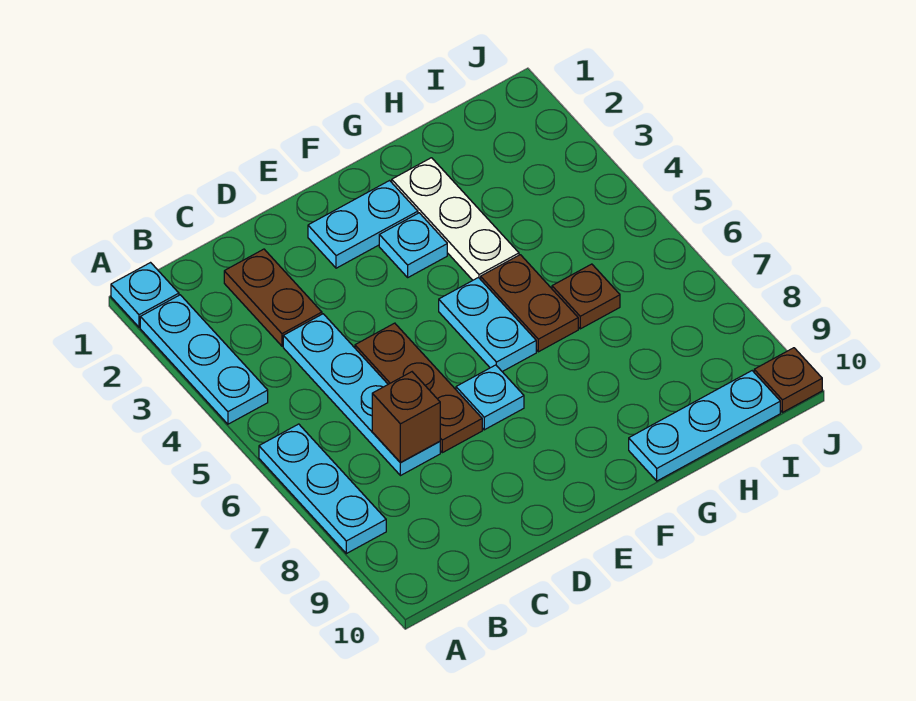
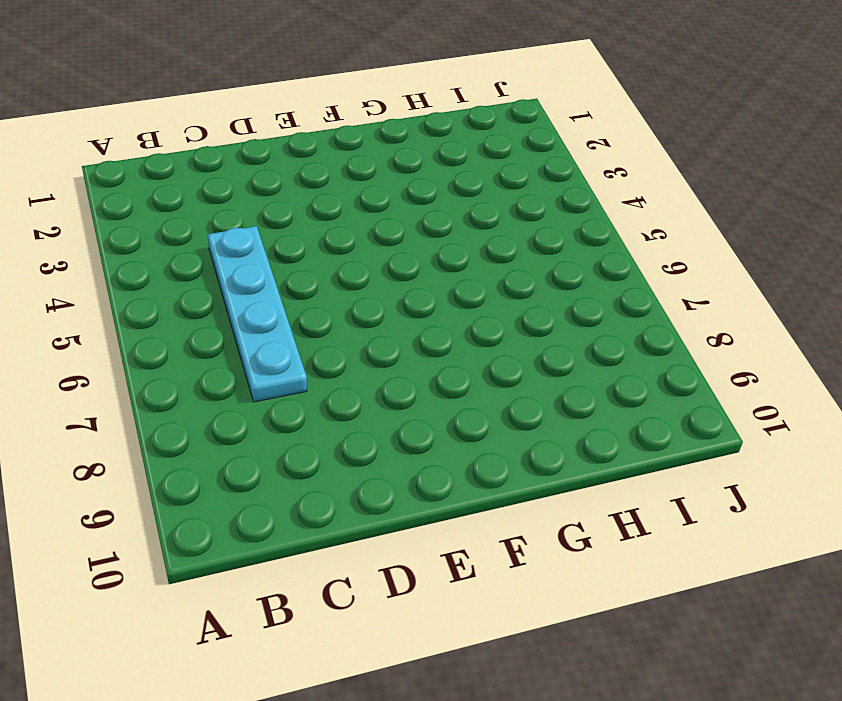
none -> cyan 1x1 plate [111,263,179,327]
none -> cyan 1x3 plate [140,295,268,424]
none -> cyan 1x3 plate [259,424,386,554]

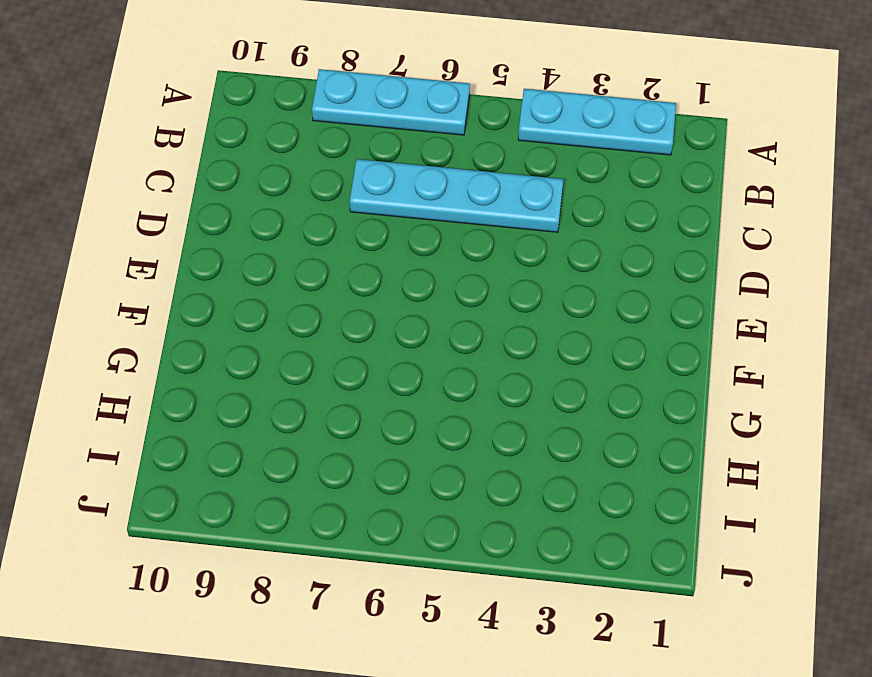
none -> cyan 1x1 plate [111,263,179,327]
none -> brown 1x2 plate [224,249,322,346]
none -> brown 1x3 plate [355,323,482,453]

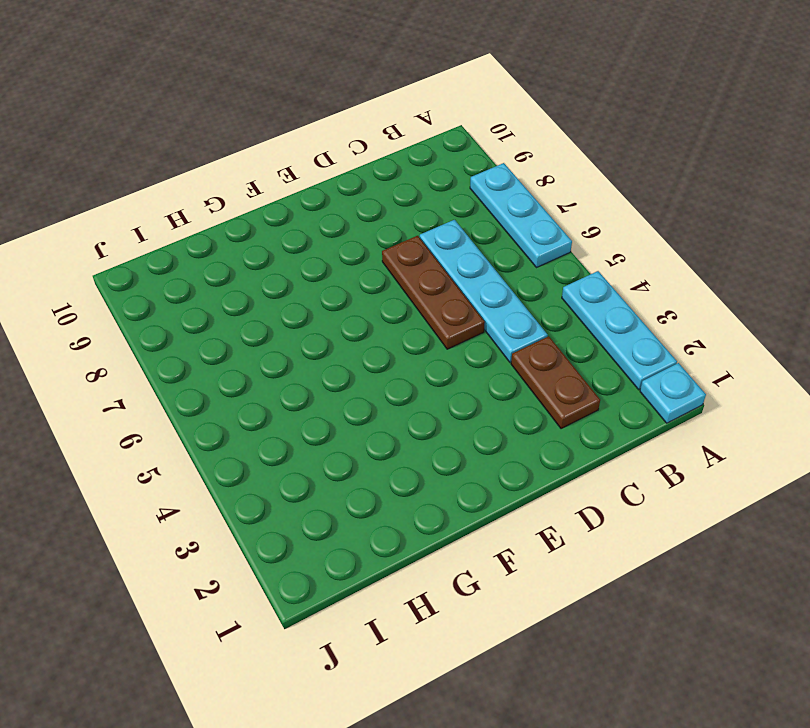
none -> cyan 1x2 plate [308,181,418,268]
none -> cyan 1x1 plate [456,365,524,430]
none -> cyan 1x1 plate [379,213,447,277]

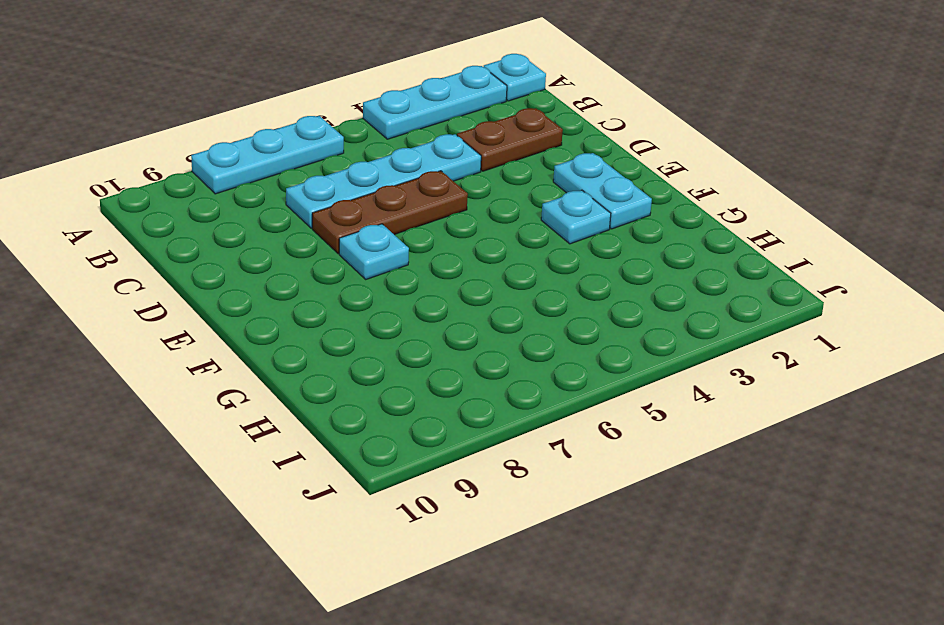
none -> cyan 1x2 plate [439,278,536,372]
none -> white 1x3 plate [392,158,519,280]
none -> brown 1x2 plate [481,255,578,352]

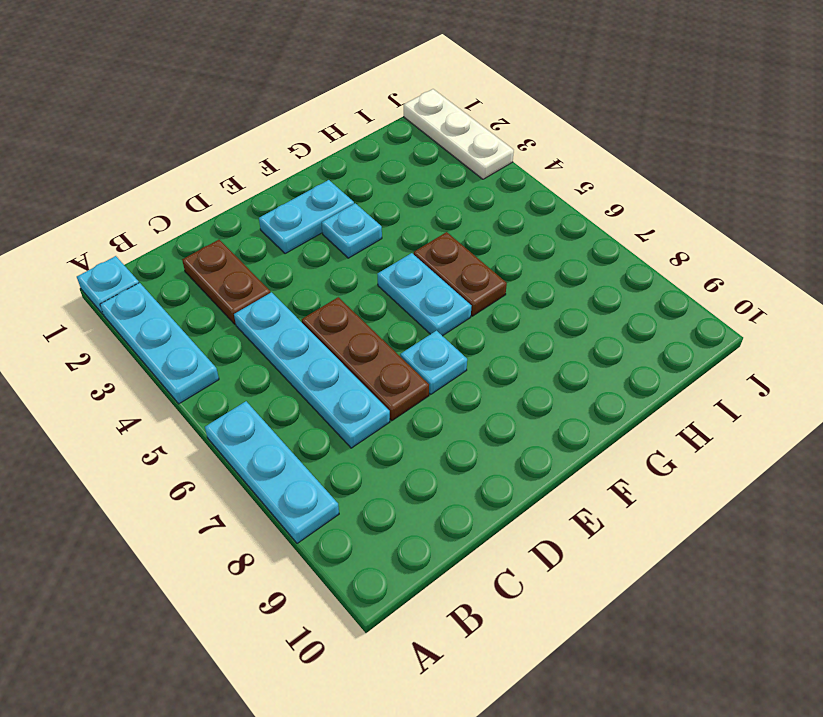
white 1x3 plate [404,89,514,179] -> white 1x3 plate moved to [392,158,519,280]
none -> cyan 1x3 plate [629,371,780,481]
none -> brown 1x1 plate [552,264,620,329]
none -> brown 1x1 plate [754,348,822,412]

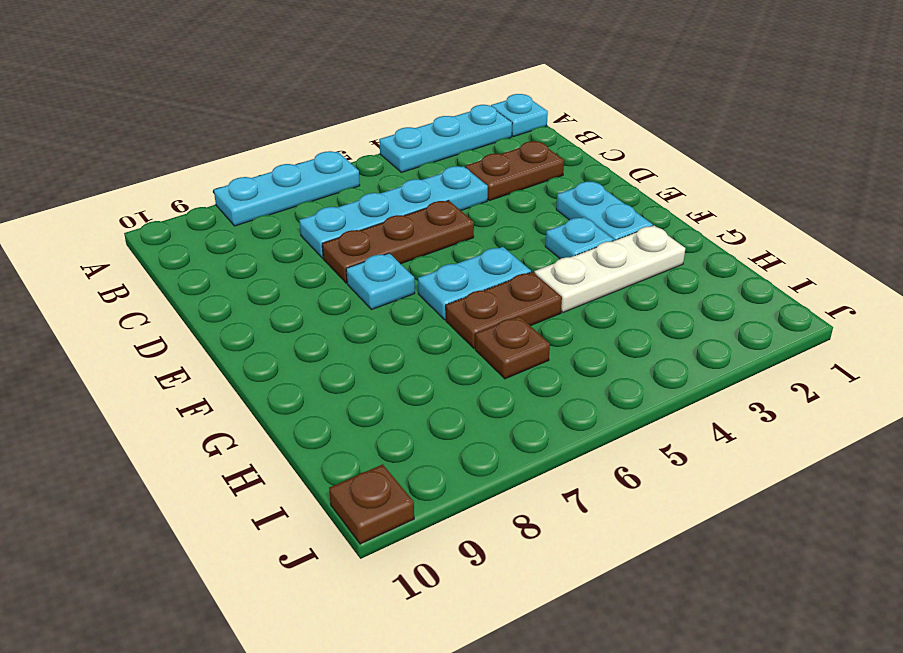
none -> cyan 1x3 plate [629,371,780,481]
none -> brown 1x1 brick [372,372,440,462]

